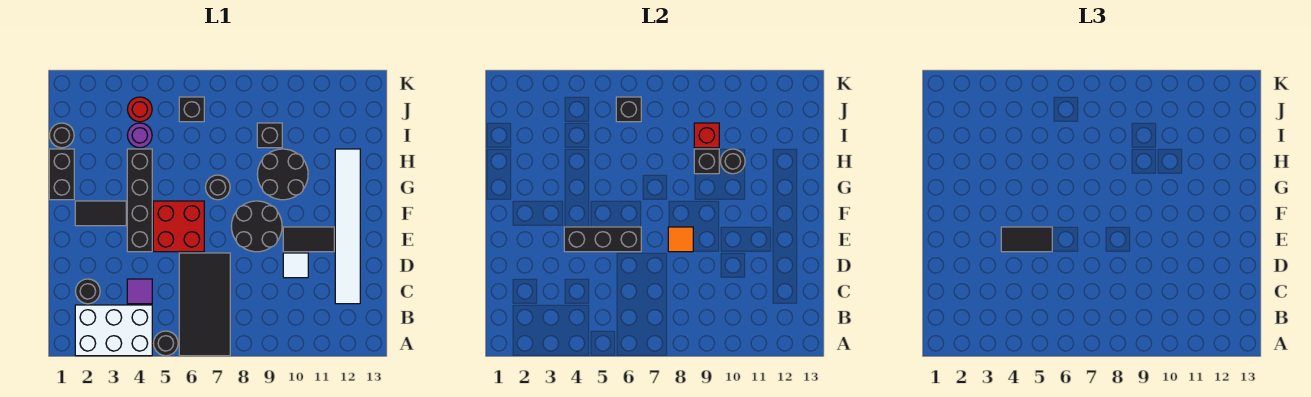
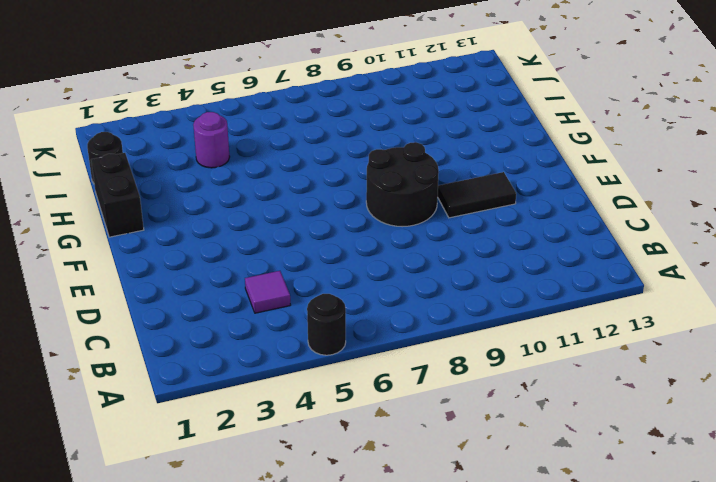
none -> white 2x3 brick [75,305,152,356]
none -> black 2x4 tile [179,253,230,356]
none -> black 1x1 round brick [75,279,100,304]

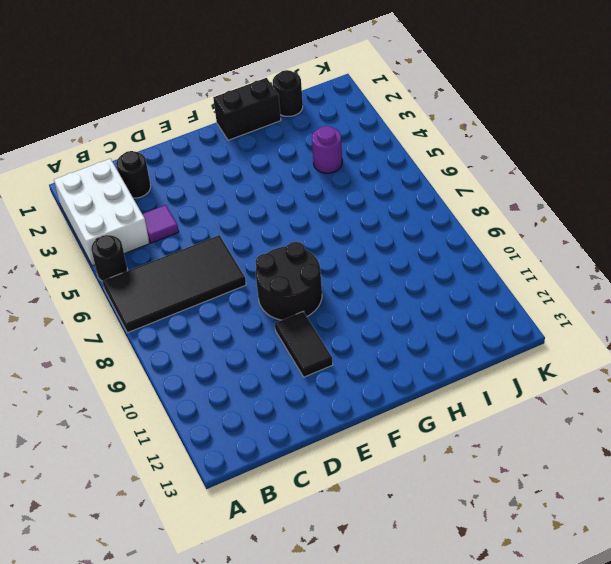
none -> white 1x6 tile [335,149,360,304]
none -> white 1x1 tile [283,253,308,278]
none -> black 1x4 brick [127,149,152,252]

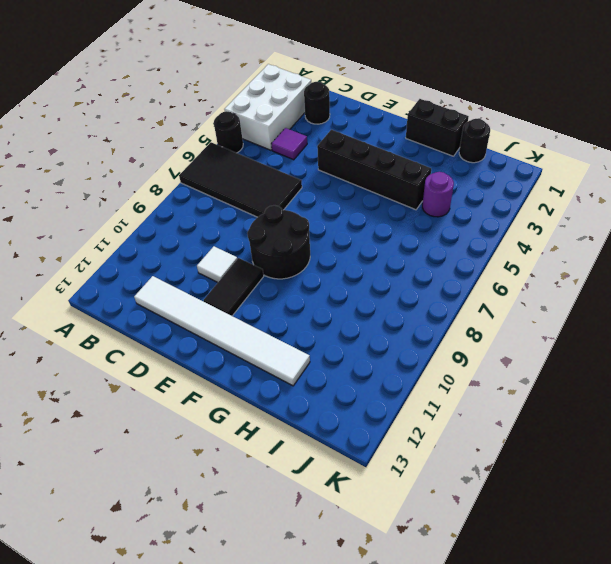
none -> red 2x2 brick [153,201,204,252]
none -> black 1x2 tile [75,201,126,226]
none -> black 1x1 round brick [205,175,230,200]

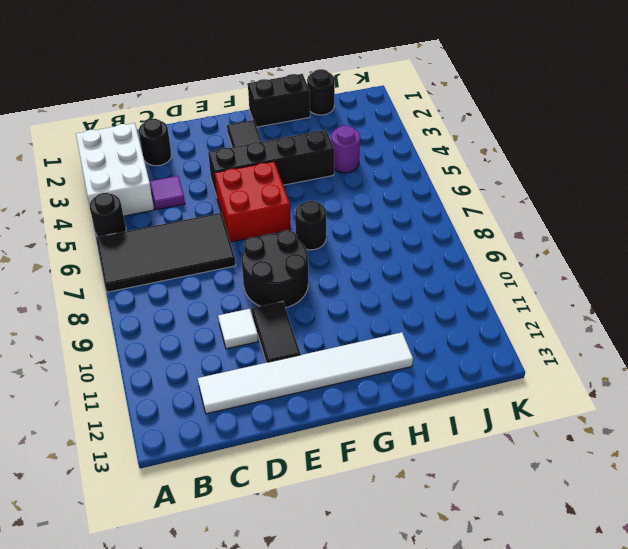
none -> black 2x2 round brick [257,149,308,200]
none -> black 1x1 brick [257,123,282,148]
none -> red 1x1 round brick [127,97,152,122]

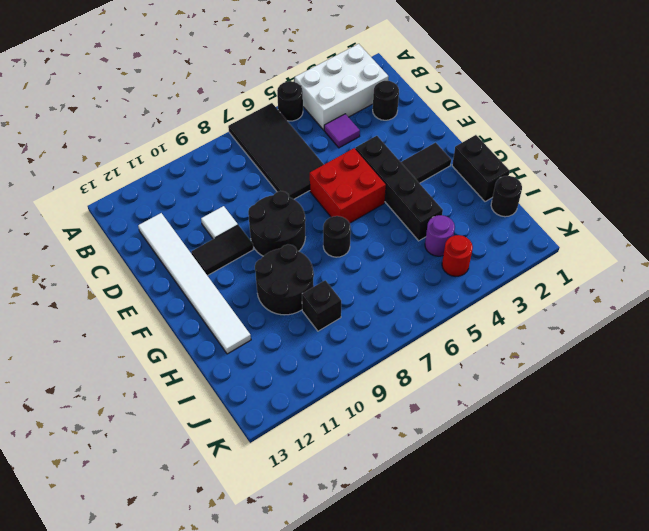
none -> black 1x1 brick [179,97,204,122]
none -> black 1x3 brick [564,227,641,252]
none -> orange 1x1 tile [668,227,693,252]

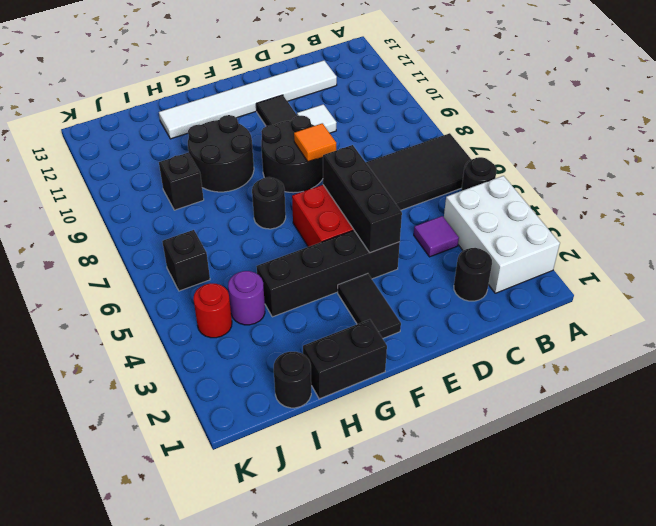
none -> black 1x1 brick [694,149,719,174]
none -> black 1x1 round brick [720,149,745,174]
none -> red 1x1 brick [694,123,719,148]

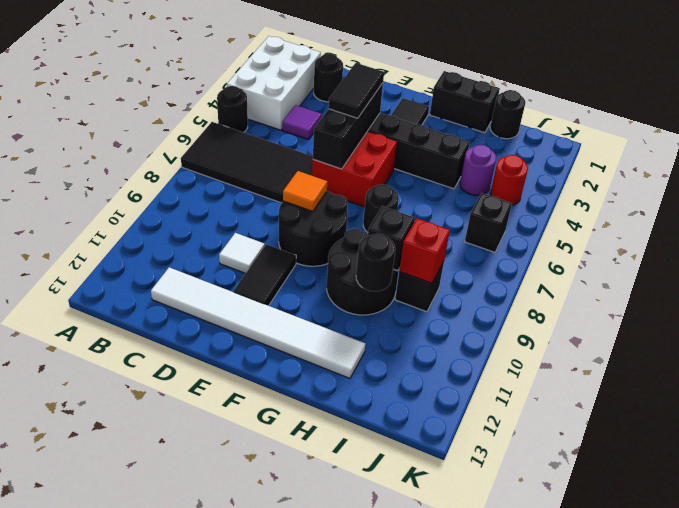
none -> black 1x1 brick [616,97,641,122]

